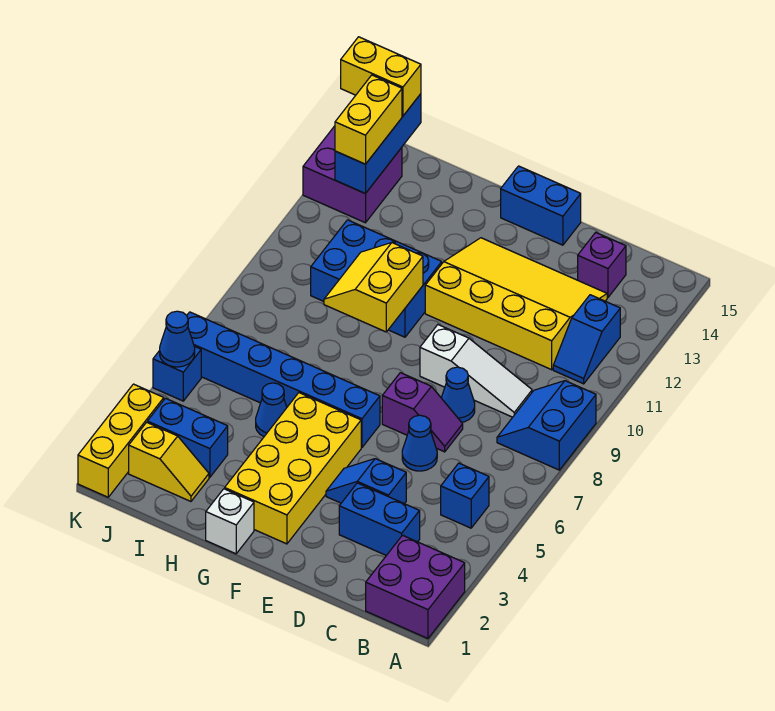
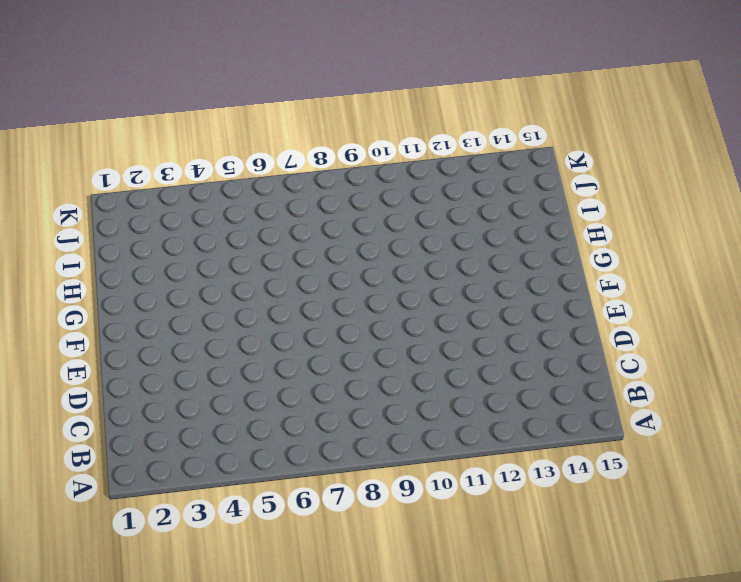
none -> purple 2x2 brick [366,535,465,638]
none -> blue 2x2 slope [497,381,596,470]
none -> blue 1x1 brick [441,463,489,528]

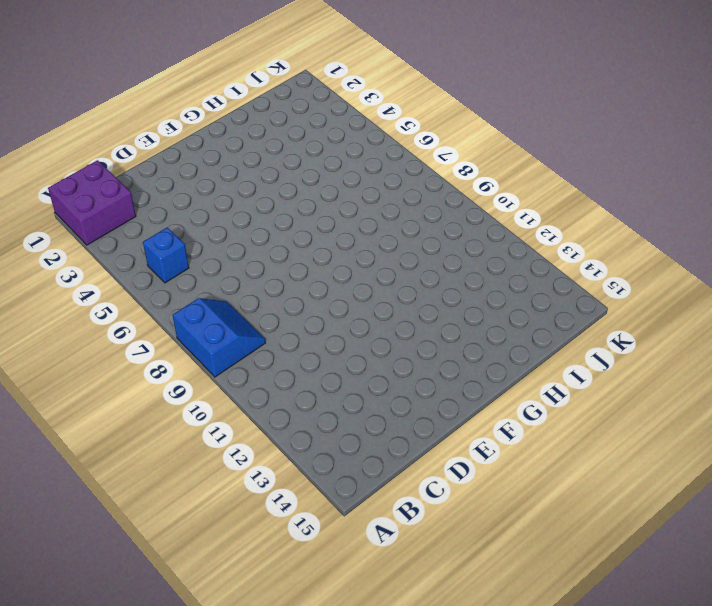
none -> blue 1x2 slope [553,295,620,384]
none -> blue 1x2 brick [339,483,420,556]
none -> white 1x3 slope [420,325,532,417]

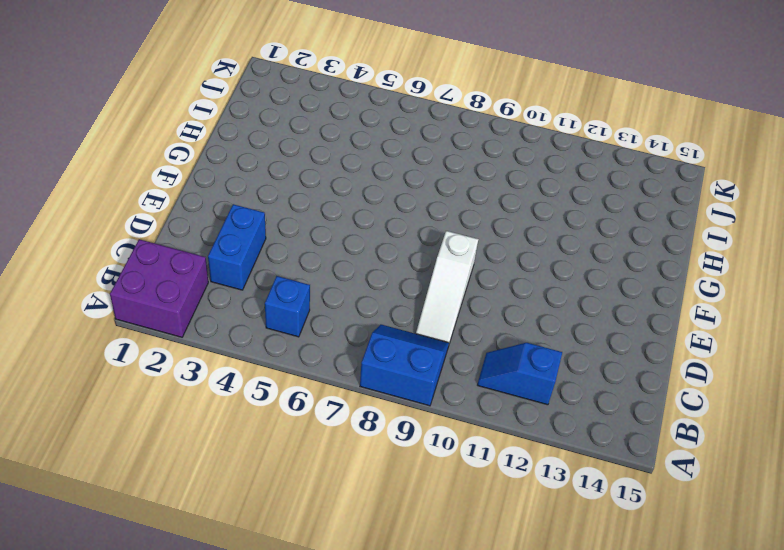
none -> yellow 3x4 slope [425,238,607,370]
none -> purple 1x1 brick [578,232,626,297]
none -> blue 1x2 slope [326,459,406,504]

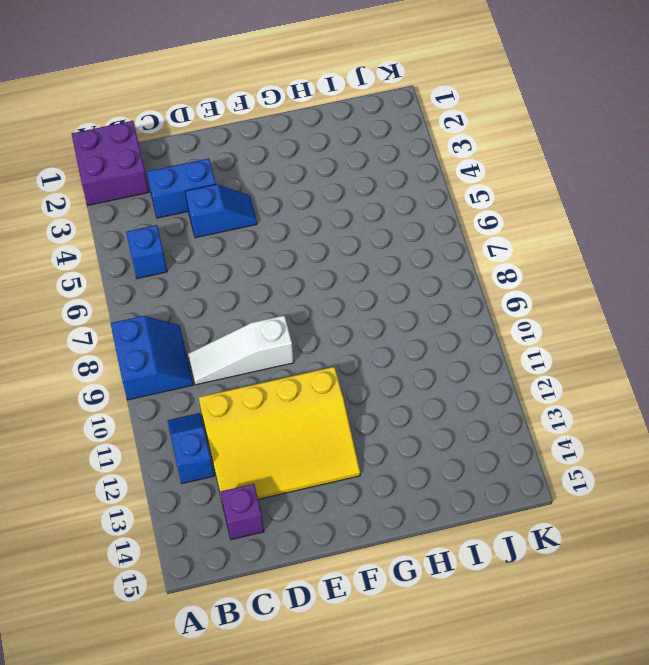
none -> blue 1x1 cone [402,415,437,471]
none -> purple 1x2 slope [382,373,463,452]
none -> blue 1x1 cone [442,367,475,422]

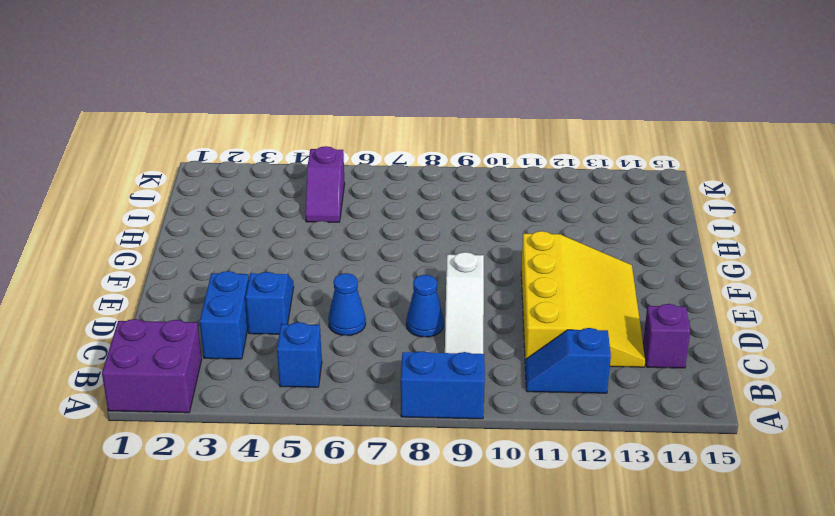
purple 1x2 slope [306,146,345,222] -> purple 1x2 slope moved to [382,373,463,452]
none -> blue 1x2 brick [501,166,581,245]
none -> yellow 2x4 brick [225,393,361,544]
none -> blue 1x6 brick [187,312,380,448]

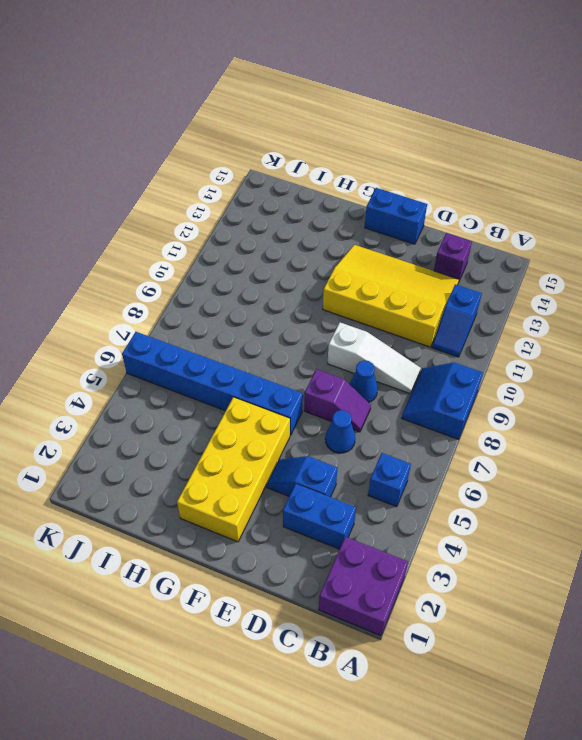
none -> white 1x1 brick [206,489,254,554]
none -> blue 2x3 brick [311,220,442,337]
none -> blue 1x1 cone [256,383,287,437]

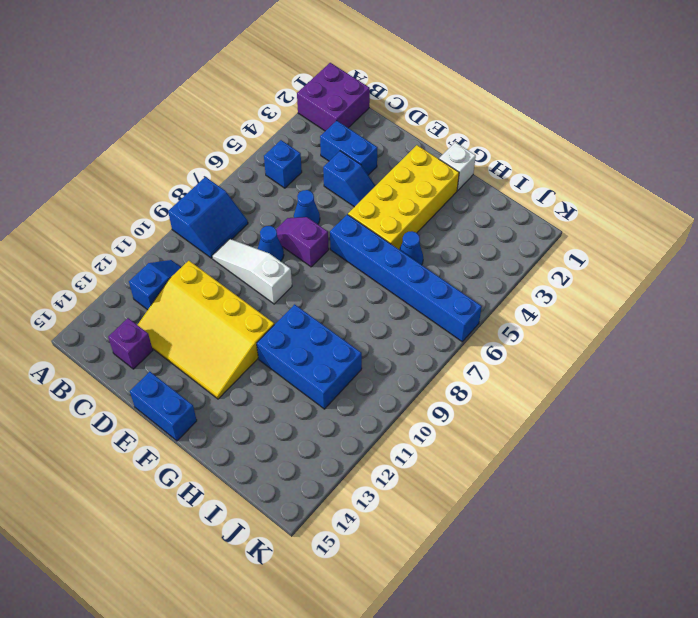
none -> yellow 1x2 slope [129,422,209,501]
none -> blue 1x2 brick [147,398,228,477]
none -> purple 2x2 brick [303,126,402,223]

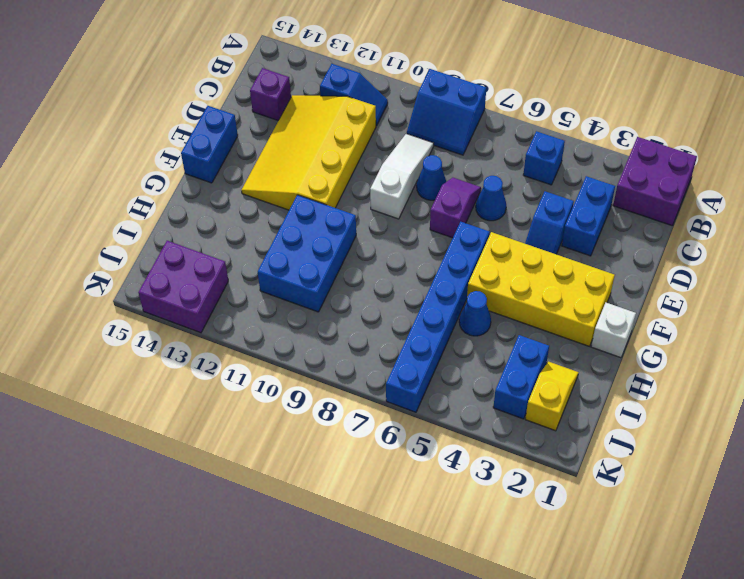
none -> yellow 1x3 brick [78,384,164,497]
none -> blue 1x1 brick [153,346,201,401]
none -> yellow 2x2 slope [324,243,423,332]

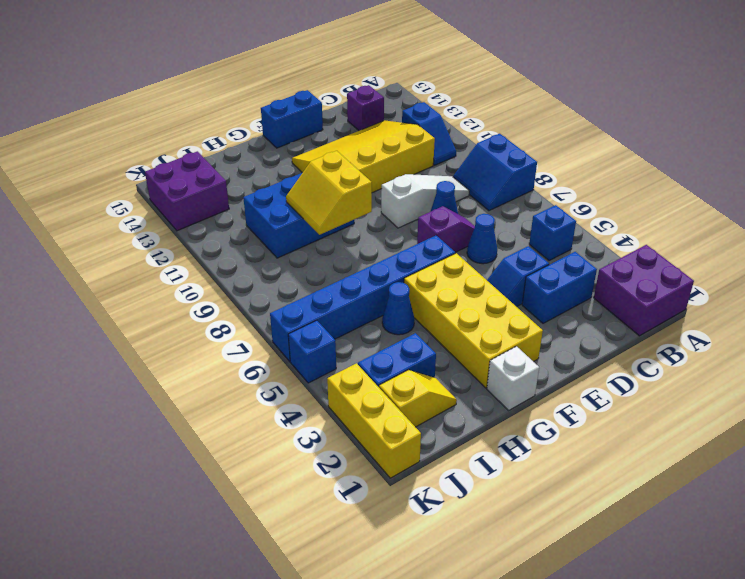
none -> blue 1x3 brick [335,94,421,194]
none -> blue 1x1 cone [160,311,195,367]
none -> yellow 1x2 brick [335,75,402,164]

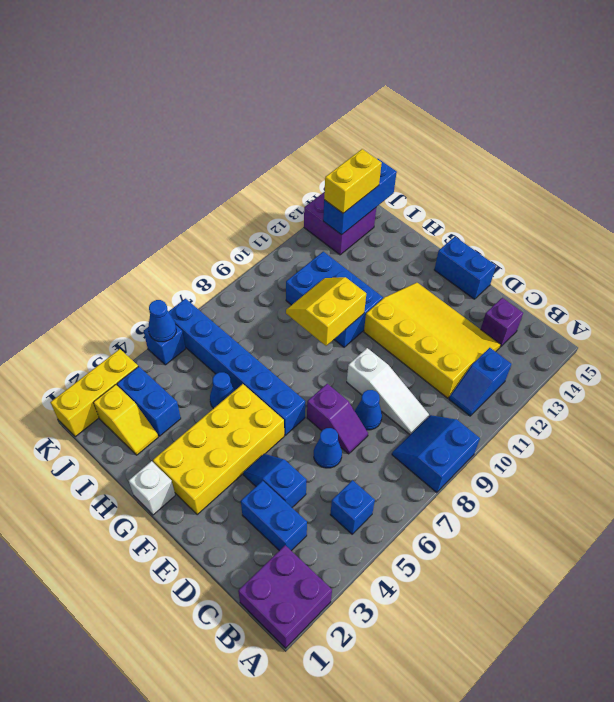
none -> yellow 1x2 brick [341,37,421,116]

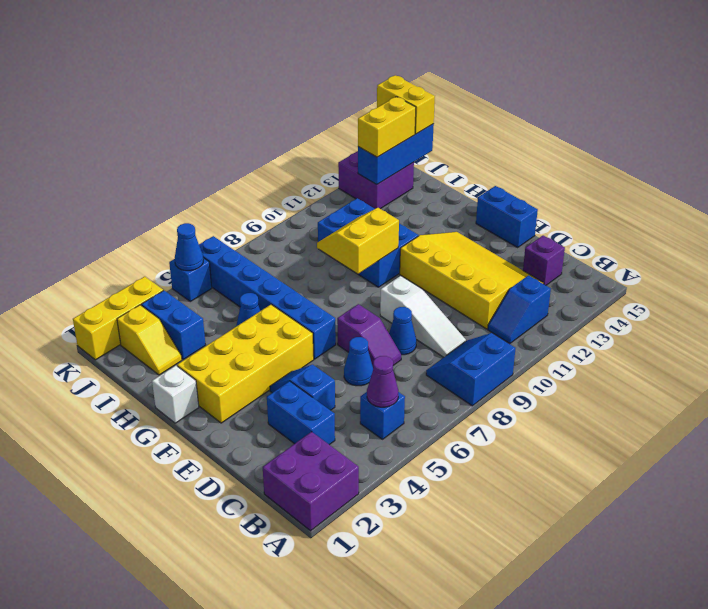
purple 1x1 cone [367,356,398,407] -> none

